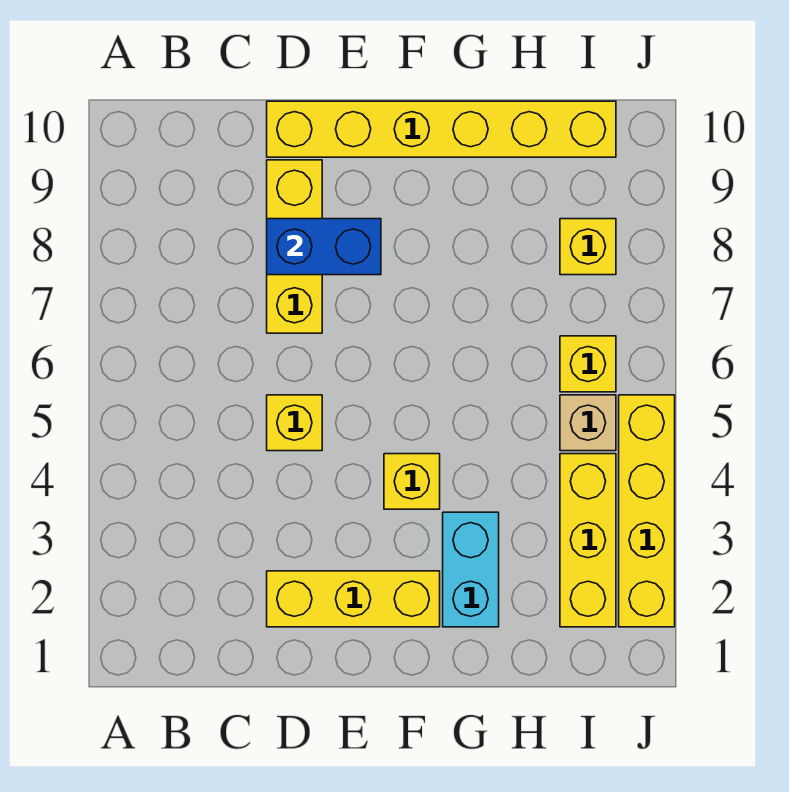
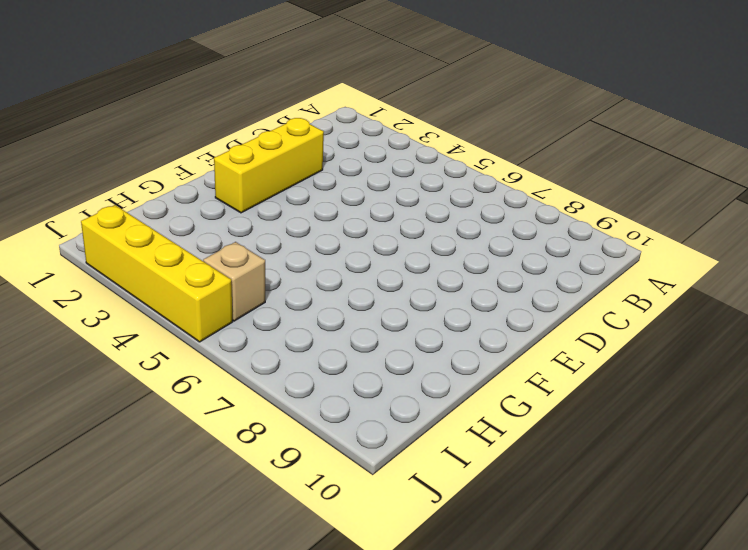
none -> yellow 1x1 brick [267,395,322,451]
none -> yellow 1x3 brick [267,160,322,333]
none -> yellow 1x6 brick [267,101,616,157]

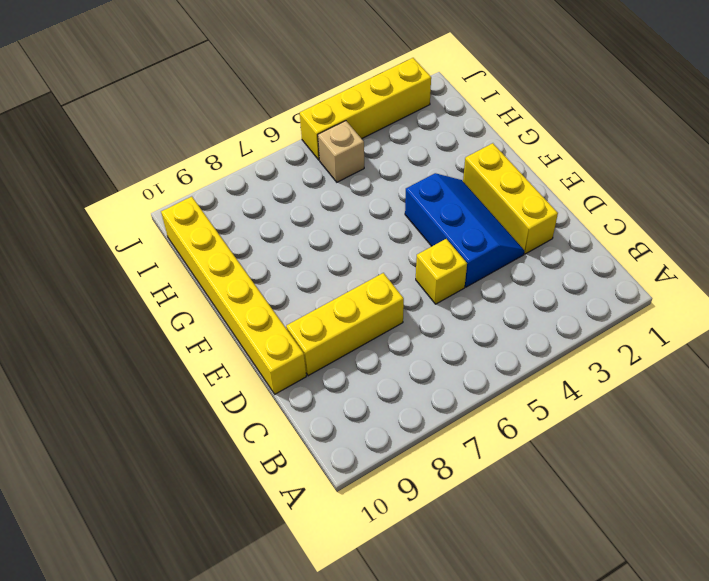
blue 2x3 slope [405,173,524,287] -> yellow 1x1 brick [384,454,440,509]
none -> cyan 1x2 brick [443,512,499,627]
none -> yellow 1x3 brick [560,454,616,627]
none -> yellow 1x1 brick [560,336,616,392]

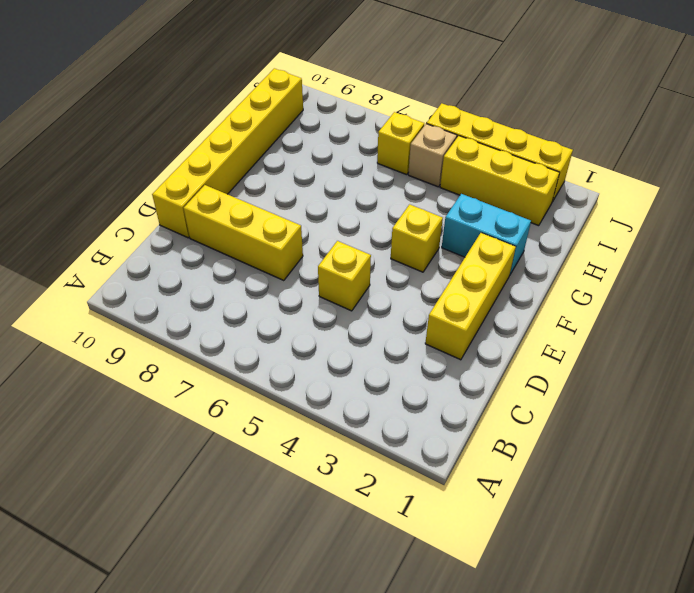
none -> yellow 1x1 brick [560,219,616,275]
none -> blue 1x2 brick [267,219,381,275]

